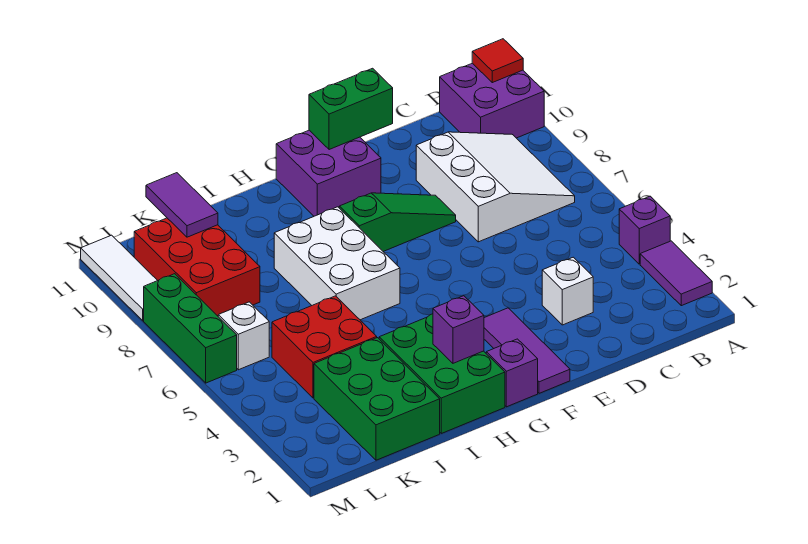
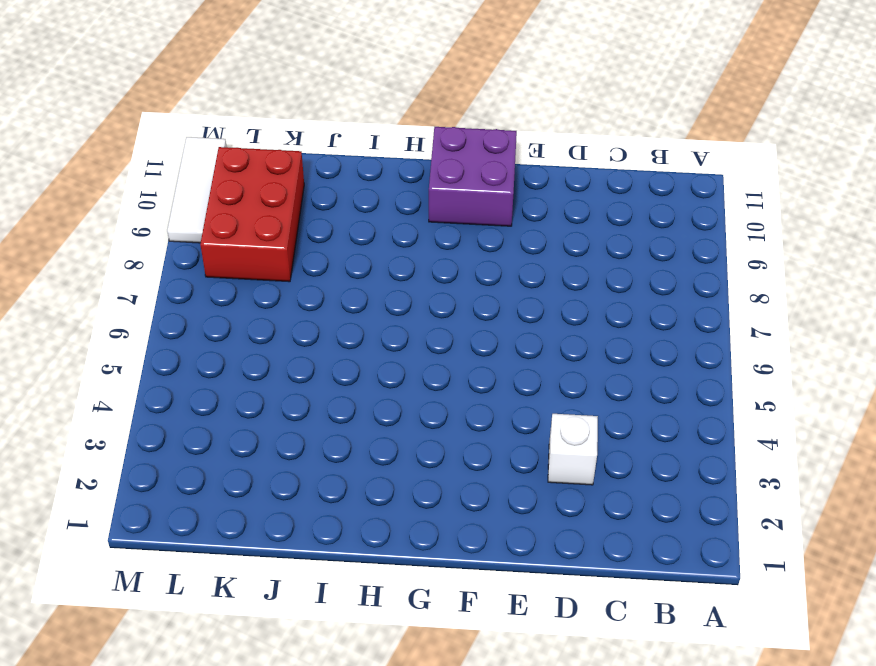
none -> purple 1x2 tile [640,241,712,306]
none -> purple 1x1 brick [619,196,670,264]
none -> purple 2x2 brick [440,63,544,138]

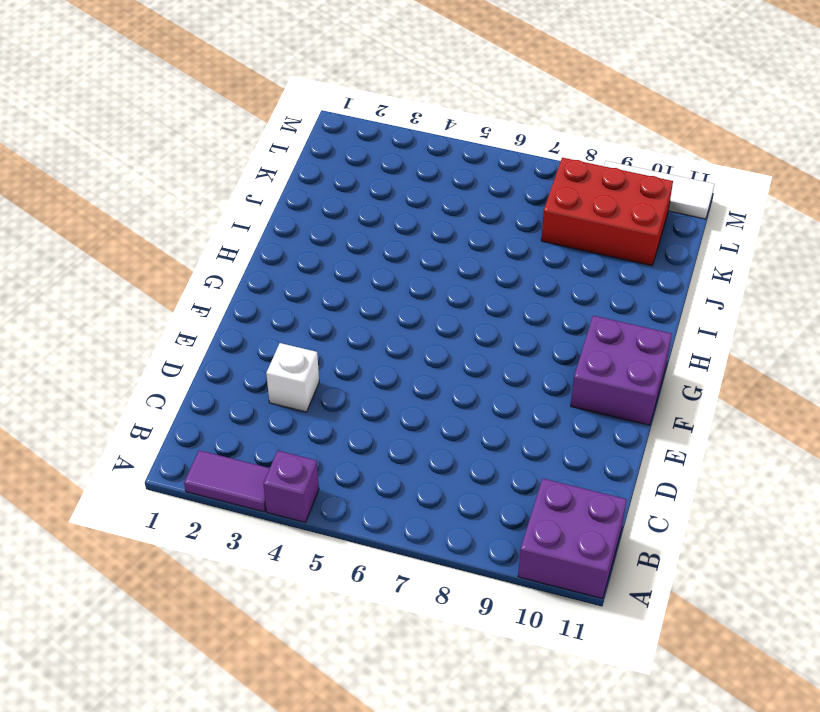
none -> white 3x3 slope [416,132,575,242]
none -> green 1x3 slope [339,193,456,252]
none -> purple 1x3 tile [484,308,570,393]

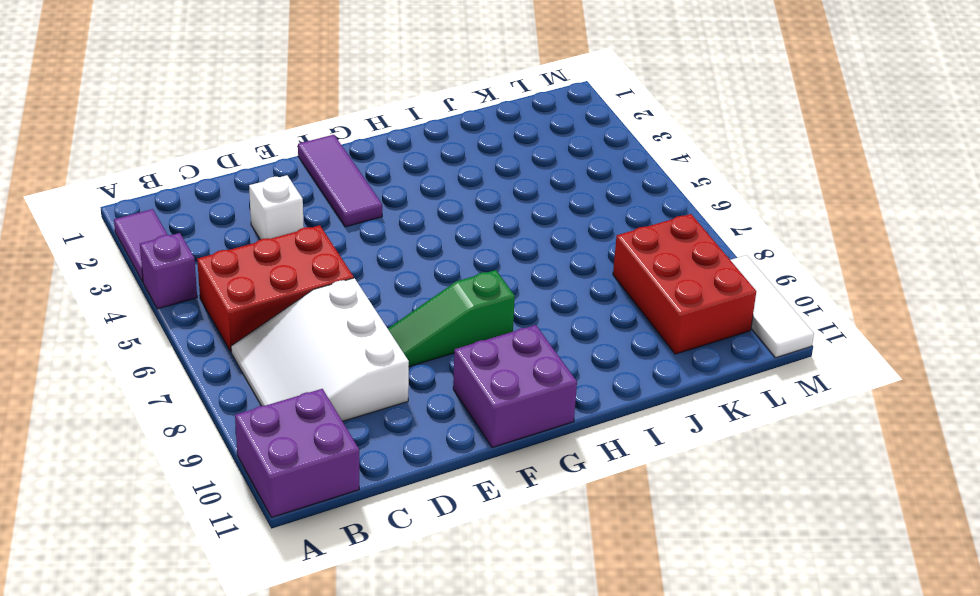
red 2x3 brick [197,225,354,352] -> none
none -> purple 1x1 brick [486,339,538,407]
none -> green 2x3 brick [379,314,505,433]
none -> white 2x3 brick [274,207,400,320]

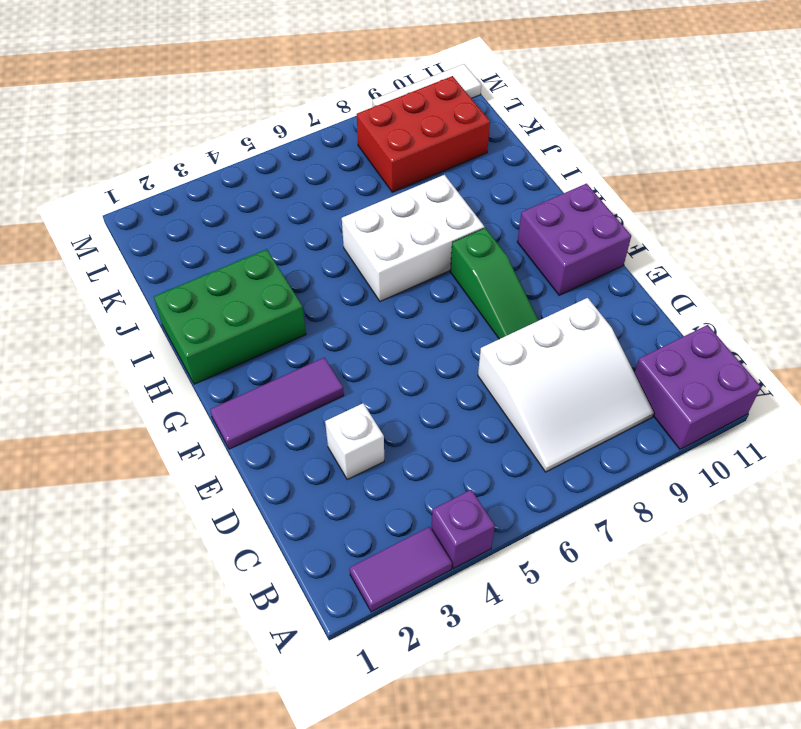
none -> purple 1x1 brick [486,339,538,407]
none -> green 2x3 brick [314,338,440,460]
none -> red 2x2 brick [272,296,377,398]

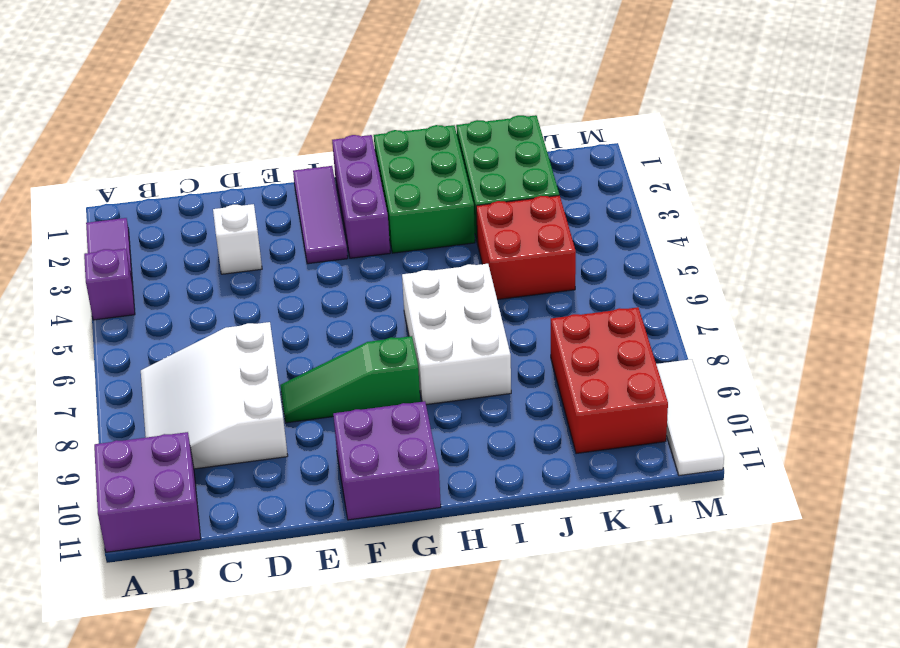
purple 1x3 brick [332,135,390,258] -> purple 1x1 brick [486,339,538,407]
none -> white 1x1 brick [218,302,269,370]
none -> green 1x3 brick [144,274,237,383]
none -> red 1x1 tile [472,39,523,83]

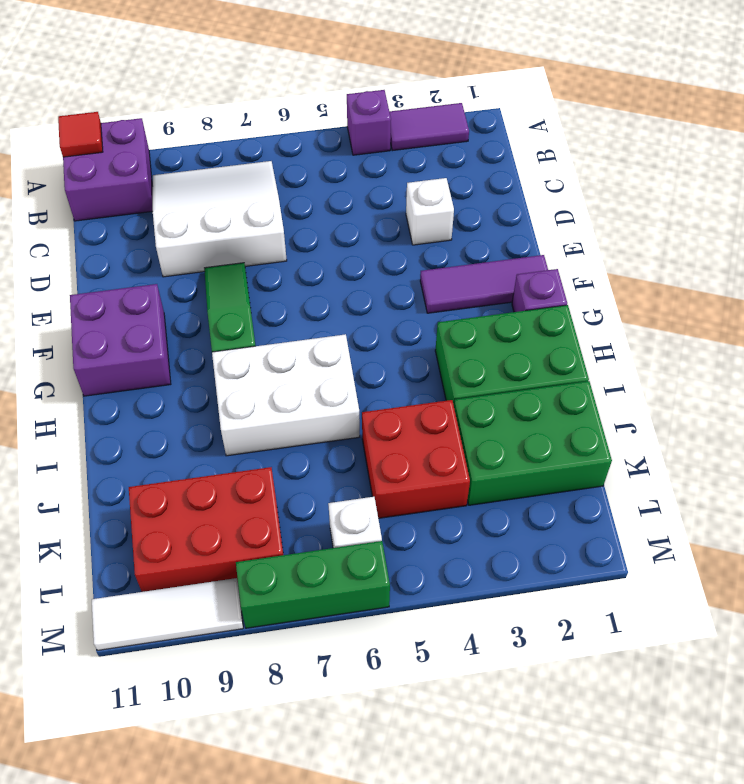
none -> green 1x2 brick [309,68,393,150]
none -> purple 1x1 brick [433,296,484,363]
none -> purple 1x2 tile [146,173,218,237]

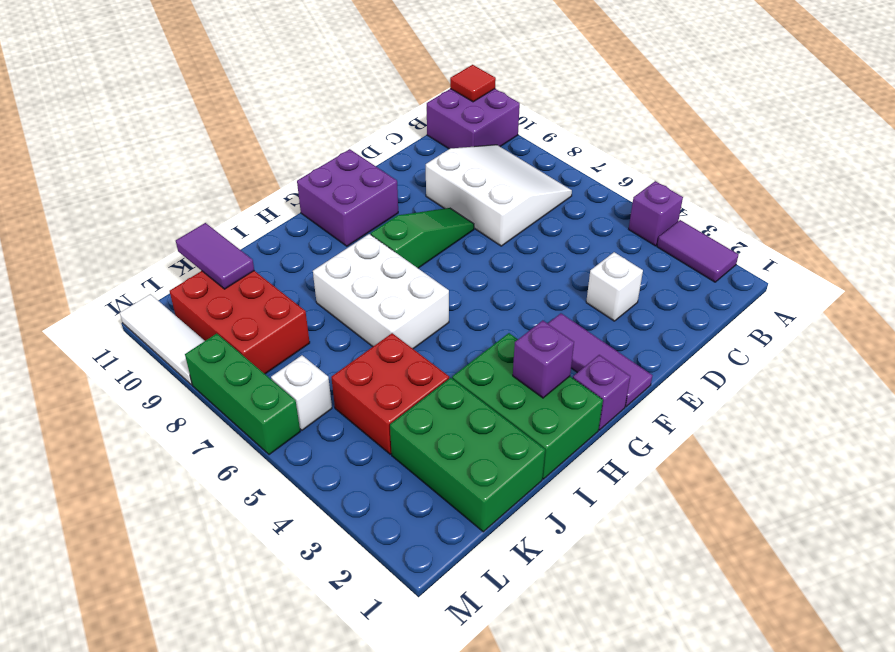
none -> green 1x2 brick [309,68,393,150]

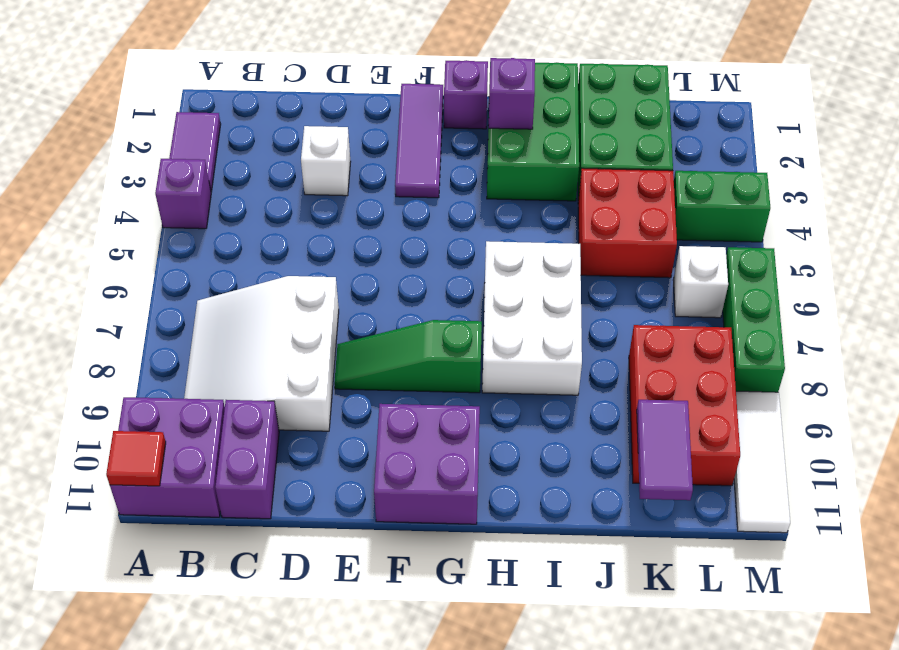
purple 1x2 brick [215,400,279,519] -> none
green 1x2 brick [674,171,770,242] -> green 1x2 brick moved to [309,68,393,150]

